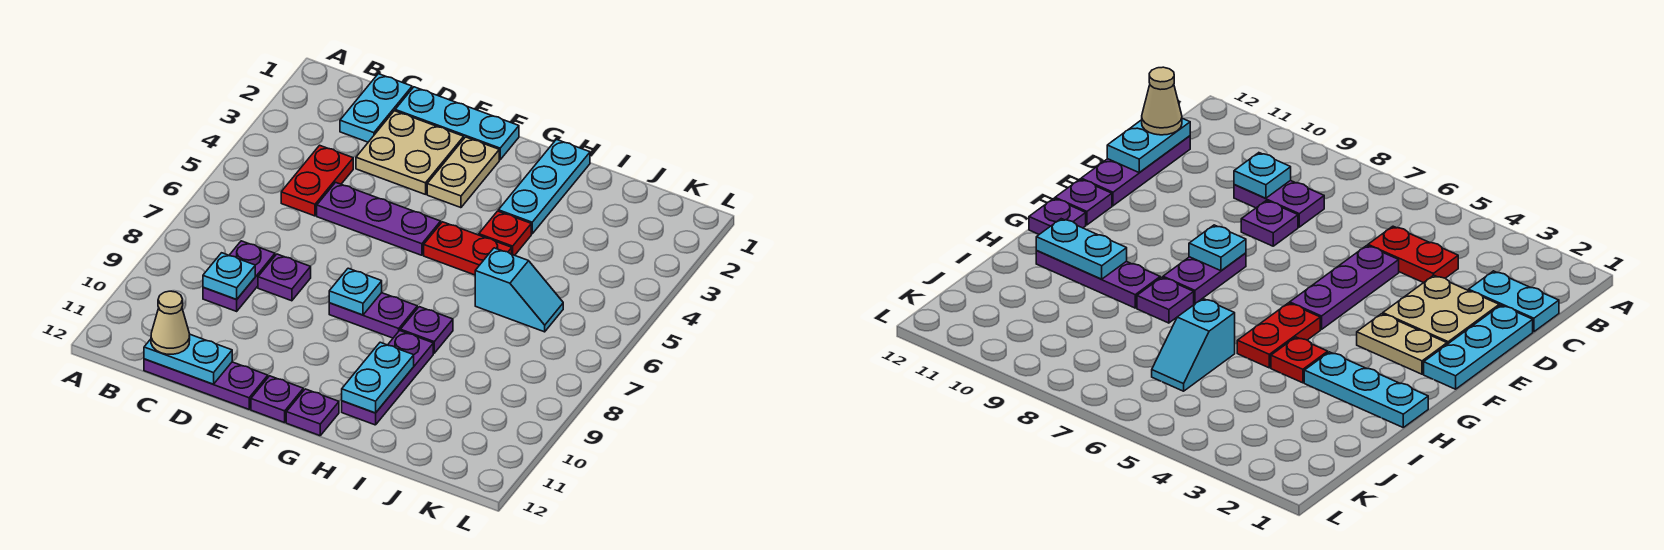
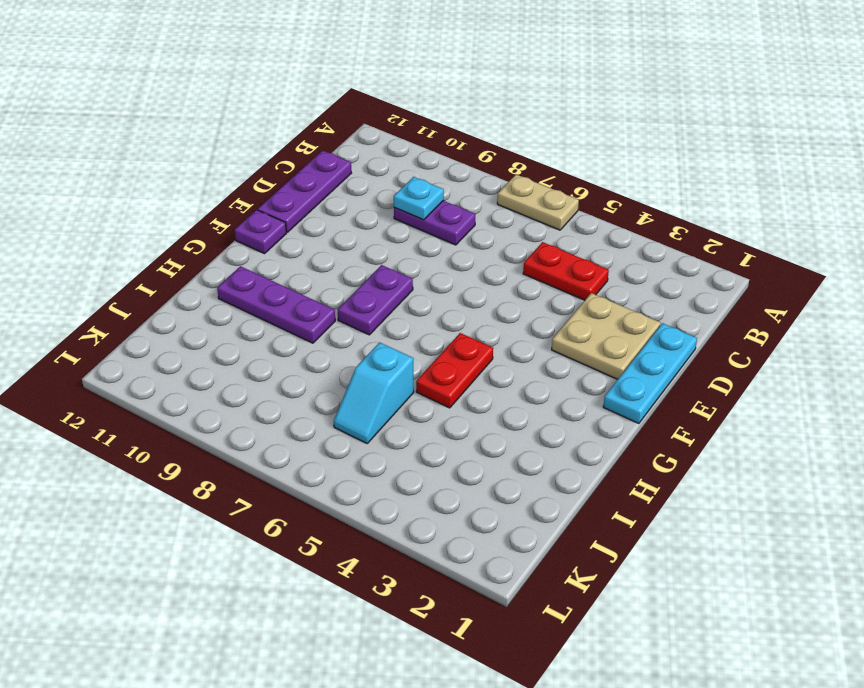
tan 1x2 plate [497,175,579,230] -> tan 1x2 plate moved to [427,137,499,208]
none -> cyan 1x2 plate [340,74,412,142]
none -> purple 1x3 plate [317,182,441,255]
none -> purple 1x1 plate [258,254,311,301]

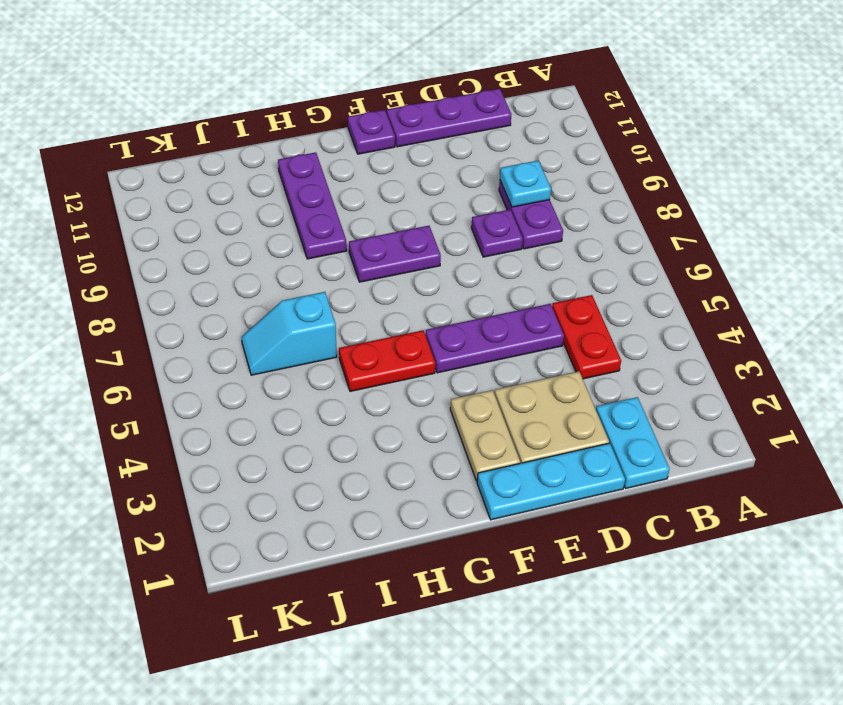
none -> purple 1x1 plate [286,389,339,436]
none -> cyan 1x3 plate [498,139,590,234]
none -> red 1x1 plate [479,211,531,255]

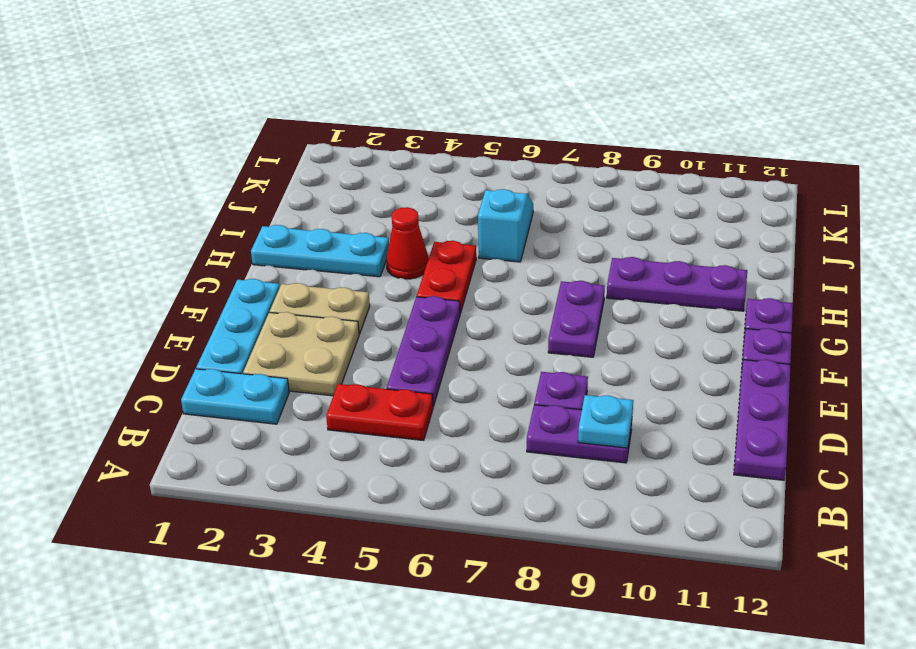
red 1x1 cone [386,207,429,279] -> red 1x1 plate [479,211,531,255]
none -> purple 1x1 plate [400,307,453,353]
none -> cyan 1x2 plate [144,335,232,384]
none -> cyan 1x1 plate [329,268,382,315]

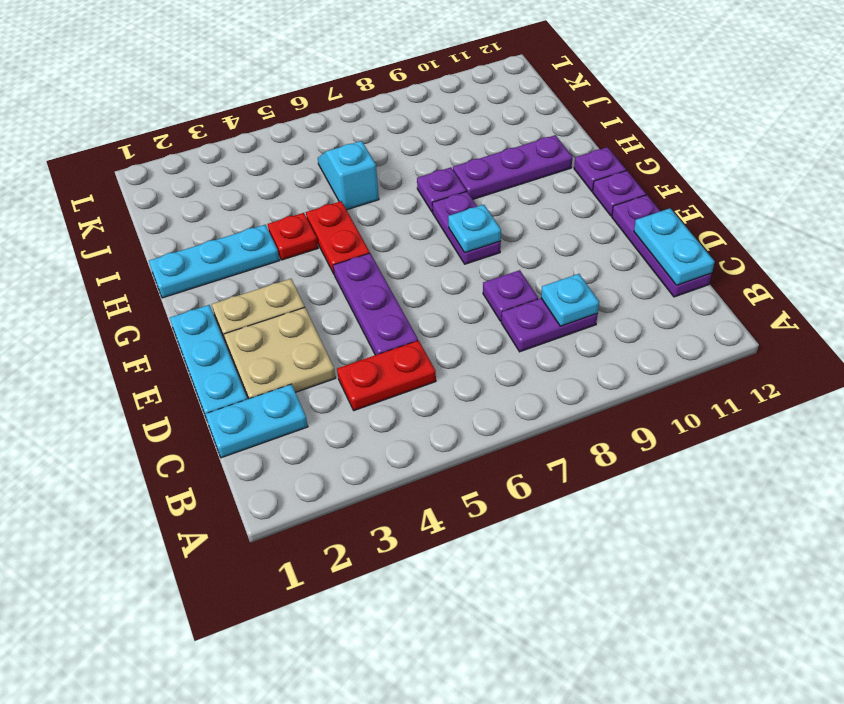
none -> cyan 1x2 plate [342,342,414,413]
none -> tan 1x1 cone [151,291,190,354]

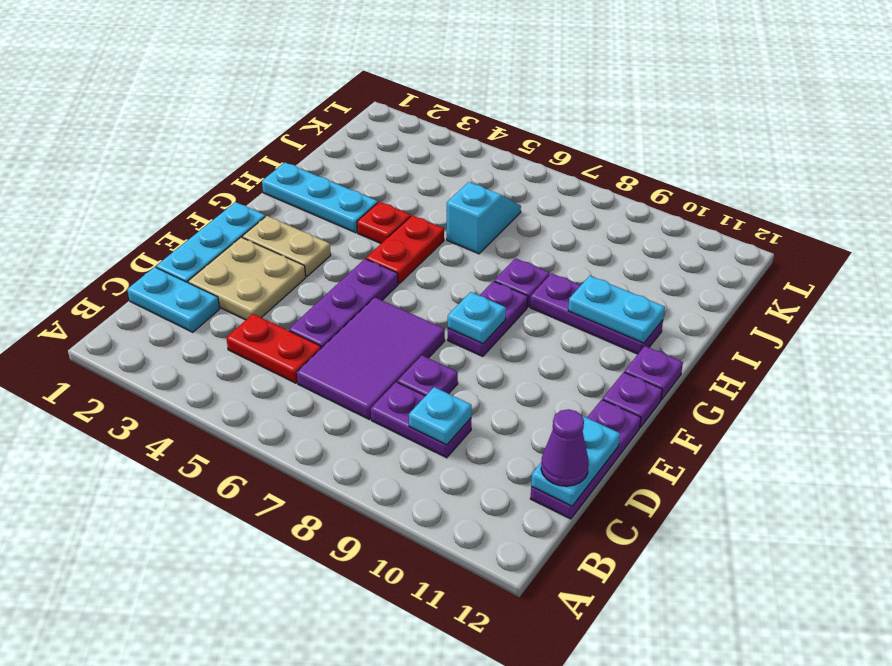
purple 2x3 tile [297,297,445,419] -> none
purple 1x1 cone [541,409,589,486] -> tan 1x1 cone [151,291,190,354]

